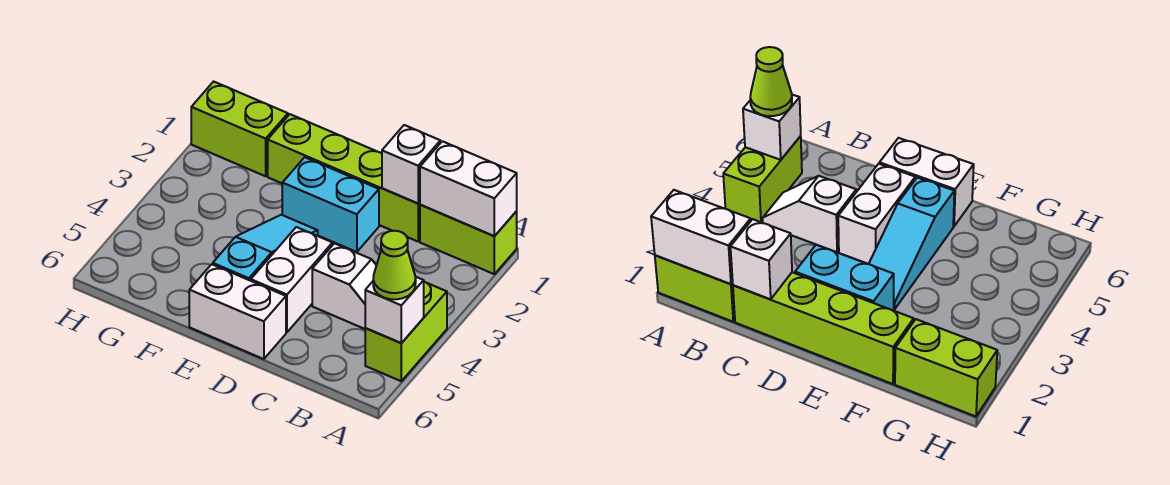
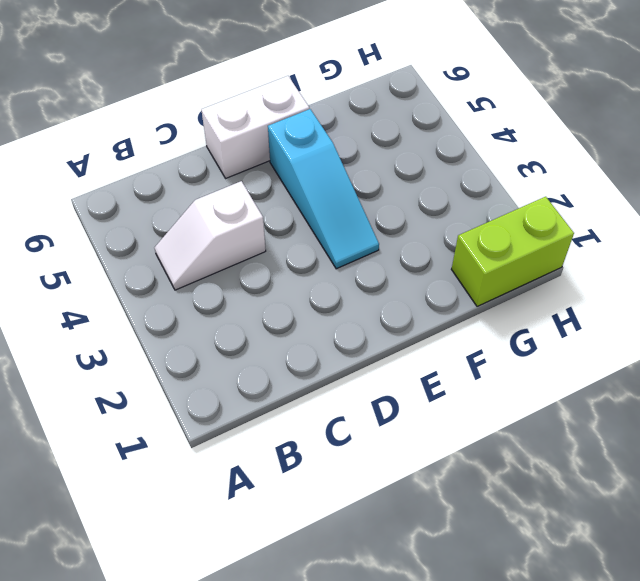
none -> lime 1x2 brick [420,205,517,274]
none -> lime 1x2 brick [365,282,447,381]
none -> lime 1x4 brick [268,114,420,241]

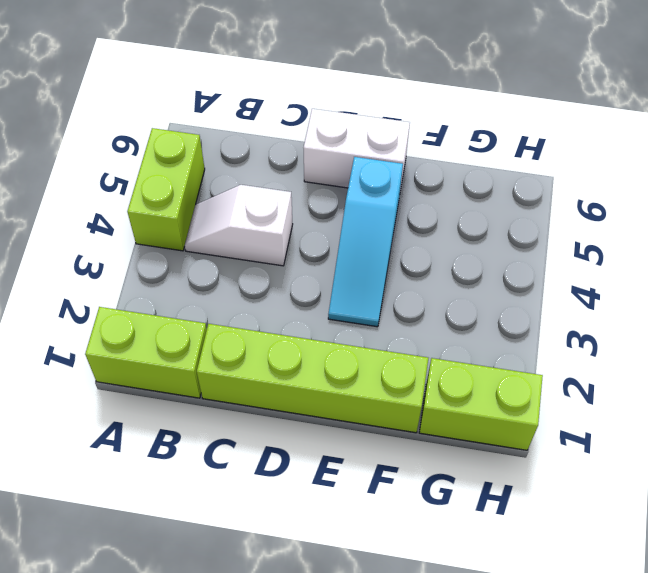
none -> cyan 1x2 brick [282,157,379,252]
none -> white 1x2 brick [251,227,333,332]
none -> white 1x2 brick [420,141,517,236]

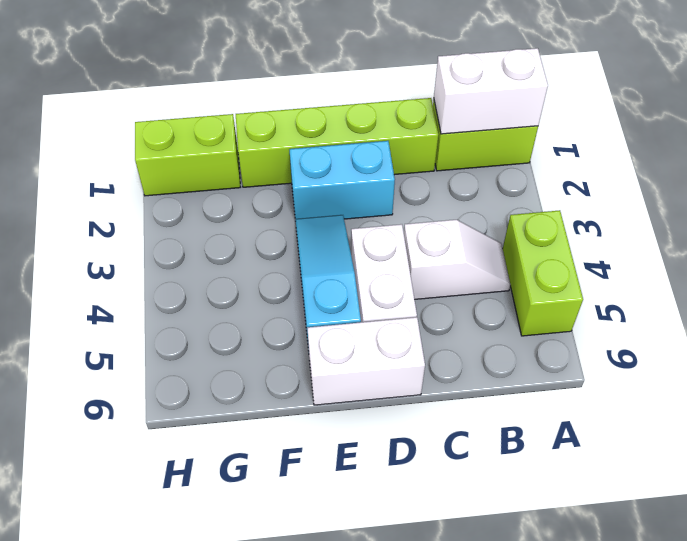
none -> white 1x1 brick [365,277,424,343]
none -> white 1x1 brick [382,125,440,203]
none -> lime 1x1 cone [373,231,416,299]

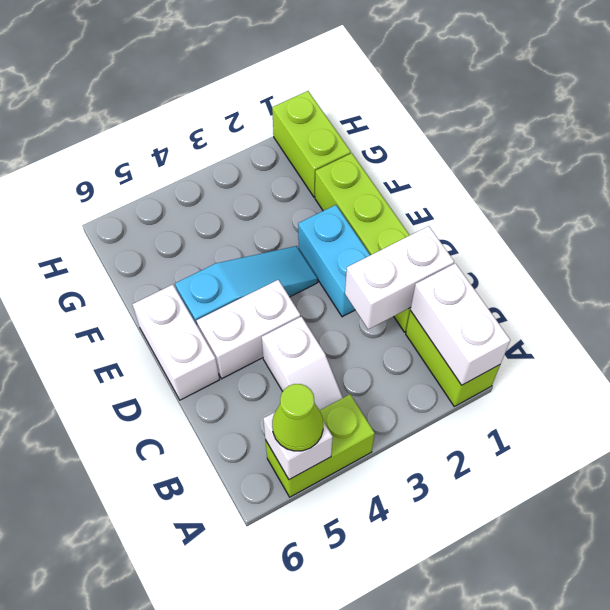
white 1x2 brick [345,226,454,329] -> white 1x1 brick [382,125,440,203]

